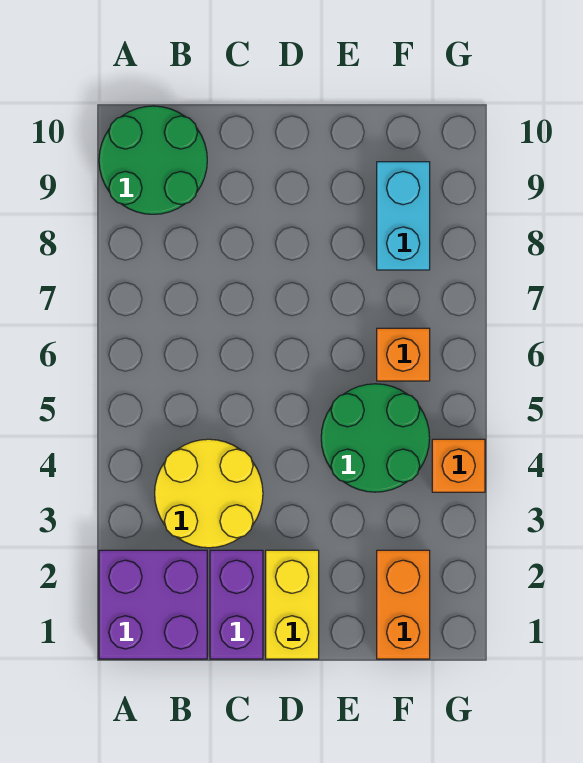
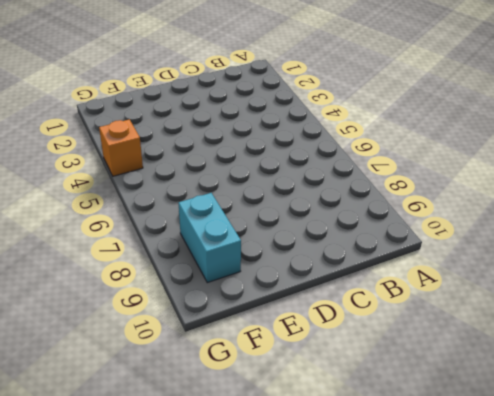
none -> purple 2x2 brick [99,550,207,659]
none -> green 2x2 round brick [99,106,207,214]

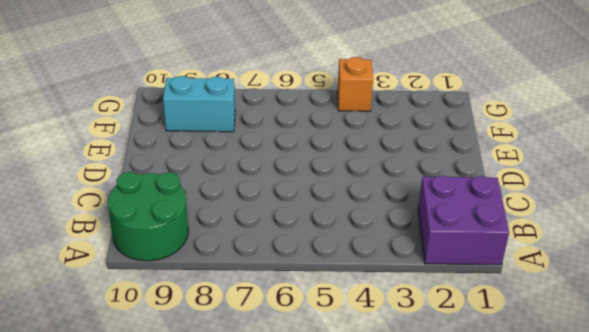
none -> yellow 2x2 round brick [155,439,263,548]
none -> purple 1x2 brick [210,550,263,659]

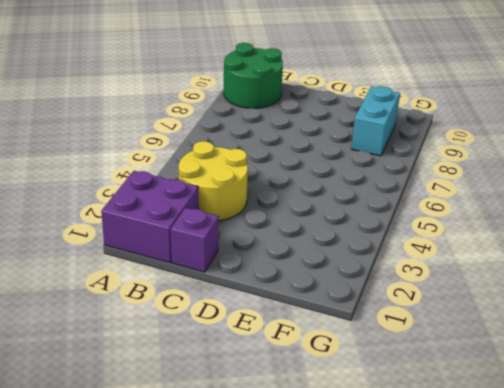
purple 1x1 brick [171,208,219,272] -> purple 1x2 brick [210,550,263,659]
none -> yellow 1x2 brick [266,550,319,659]
none -> green 2x2 round brick [321,384,430,492]

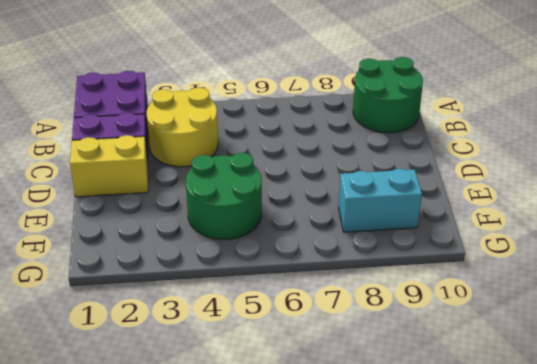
none -> orange 1x2 brick [377,550,430,659]
none -> orange 1x1 brick [377,328,430,381]

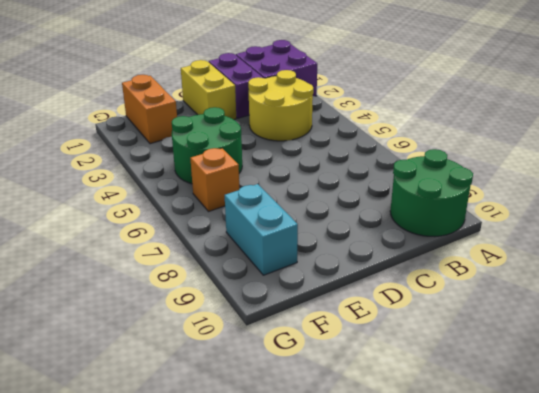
none -> orange 1x1 brick [432,439,485,492]

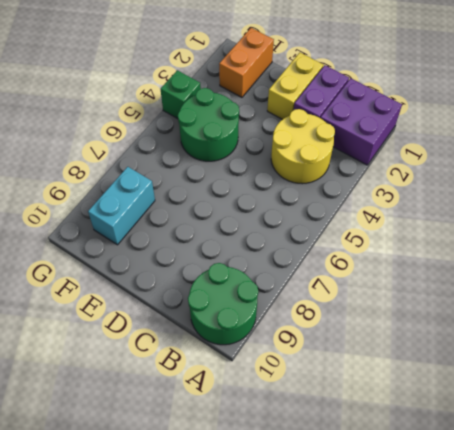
green 1x1 brick [161,70,201,119] -> orange 1x1 brick [432,439,485,492]
none -> orange 1x1 brick [377,328,430,381]

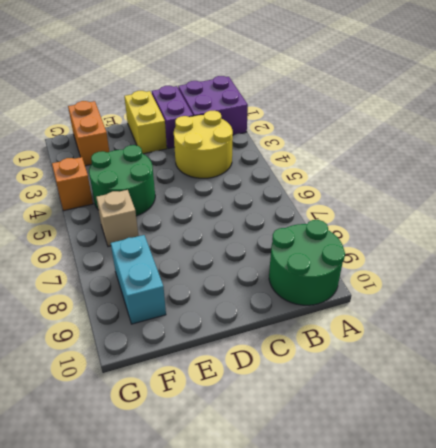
tan 1x1 brick [96,190,139,247] -> orange 1x1 brick [377,328,430,381]

